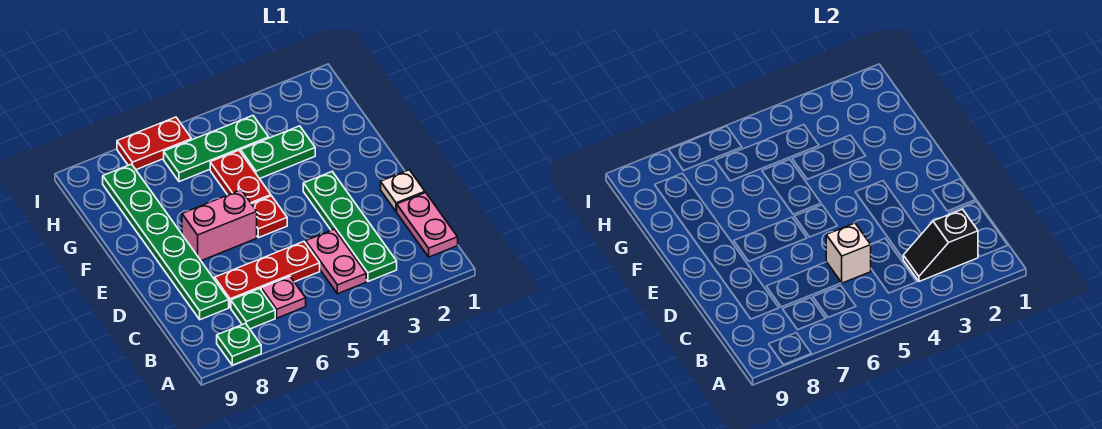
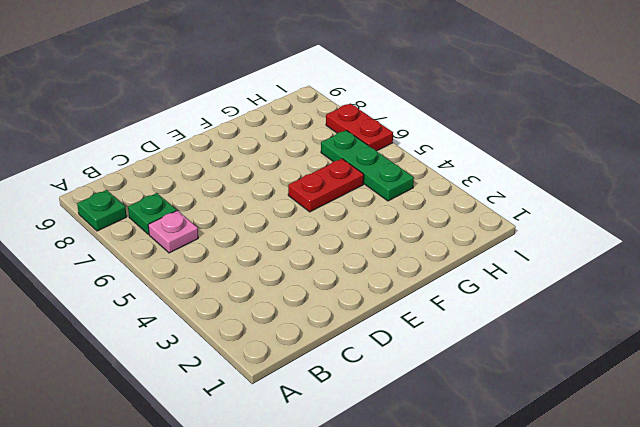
none -> pink 1x2 plate [397,193,458,257]
none -> green 1x4 plate [303,172,397,281]
none -> pink 1x2 plate [306,229,366,294]

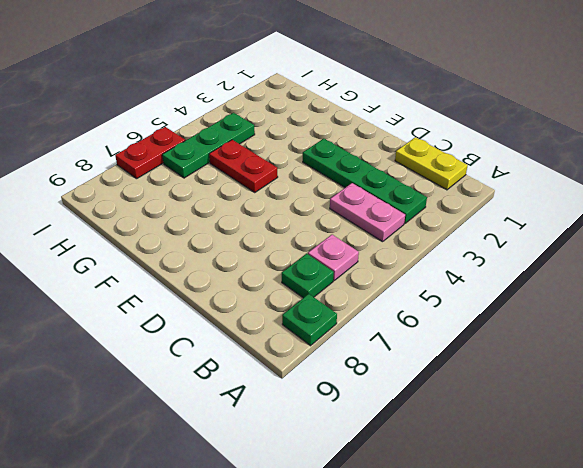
yellow 1x2 plate [395,137,468,190] -> pink 1x2 plate [397,193,458,257]
none -> red 1x3 plate [215,242,320,308]
none -> green 1x6 plate [103,164,229,320]
none -> white 1x1 plate [381,170,425,212]

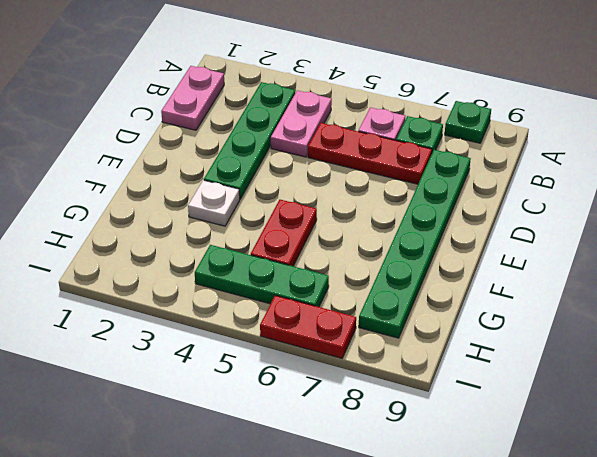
white 1x1 plate [188,180,240,226] -> white 1x1 plate moved to [381,170,425,212]
none -> red 1x1 plate [252,196,287,238]
none -> pink 1x2 brick [182,190,257,261]
none -> green 1x2 plate [241,126,315,179]

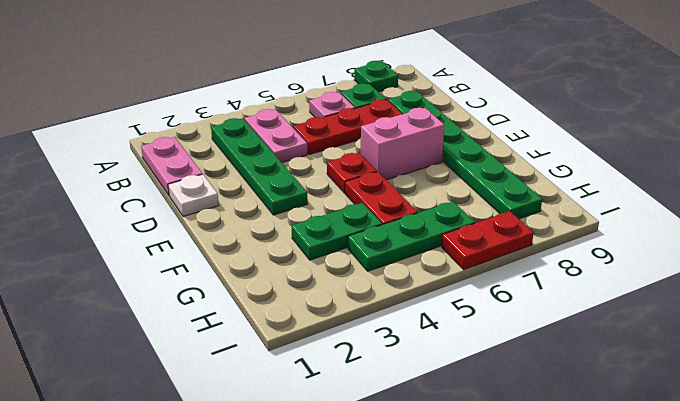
none -> black 1x2 slope [903,209,978,281]
none -> white 1x1 brick [826,223,871,283]

